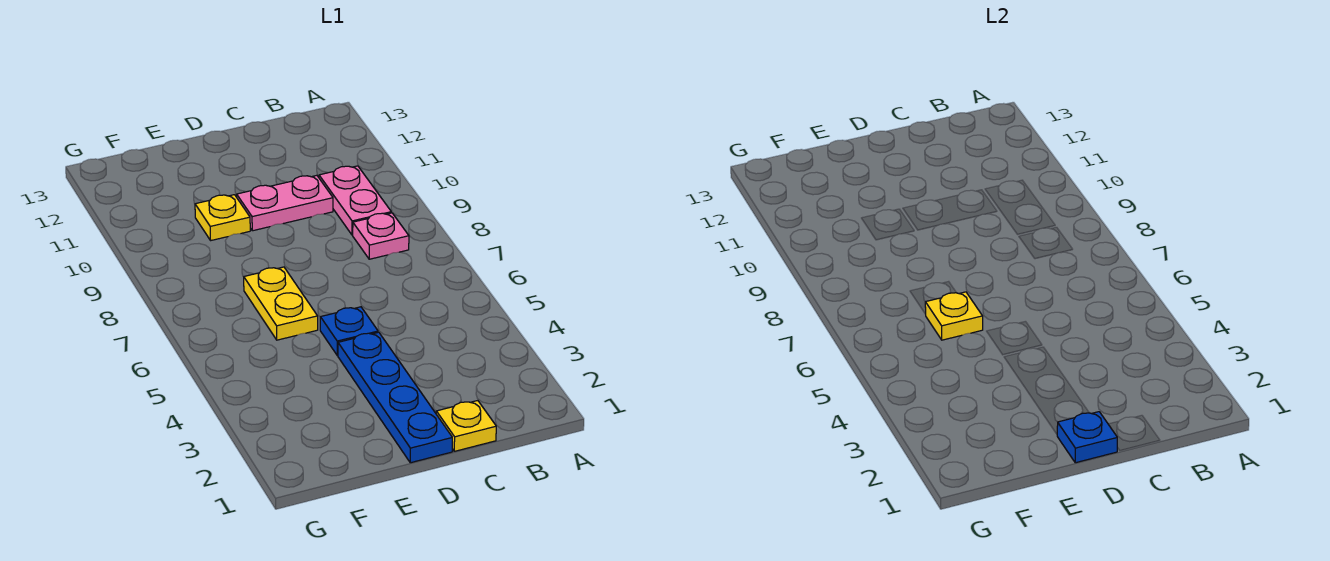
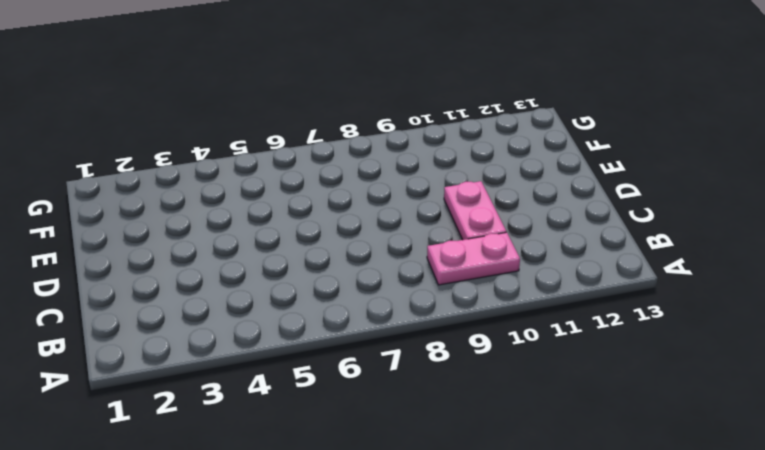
none -> pink 1x1 plate [353,213,409,259]
none -> yellow 1x1 plate [436,401,496,451]

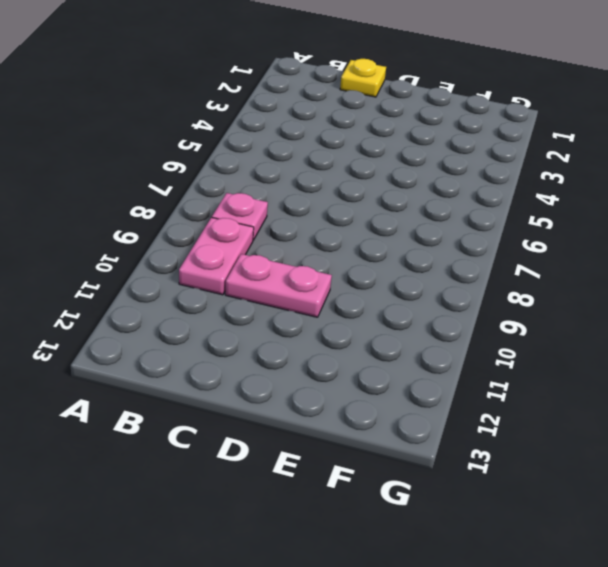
none -> blue 1x4 plate [338,332,452,463]
none -> blue 1x1 plate [320,307,378,355]

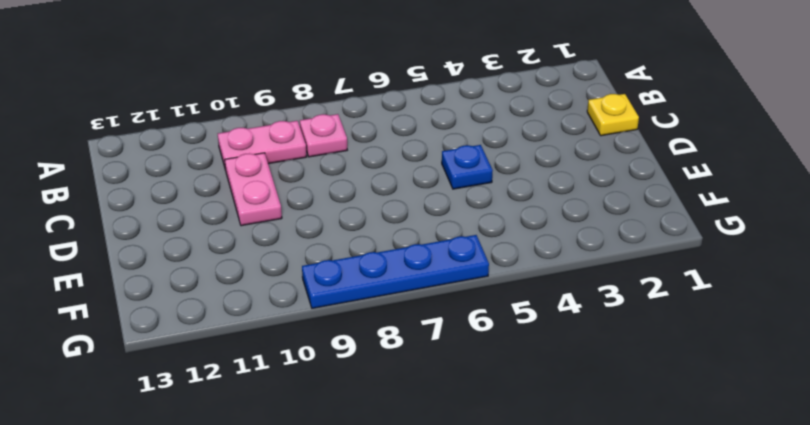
blue 1x4 plate [302,235,489,308] -> blue 1x4 plate moved to [338,332,452,463]
none -> yellow 1x2 plate [244,267,318,340]
none -> yellow 1x1 plate [195,195,250,240]

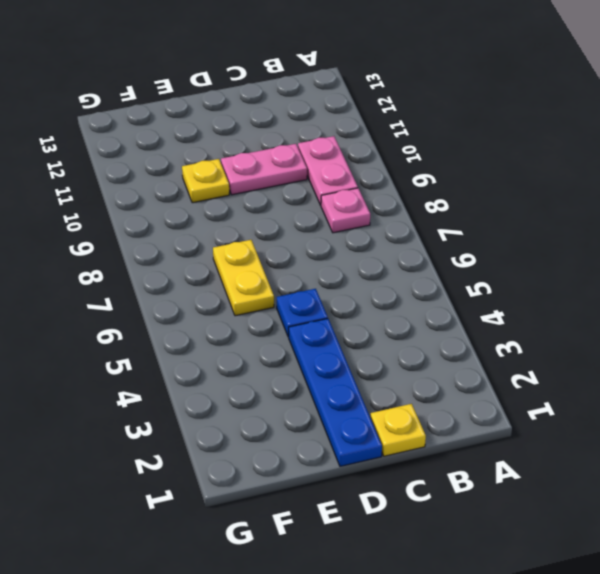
none -> blue 1x1 plate [1057,412,1117,463]
none -> yellow 1x1 plate [925,292,983,340]

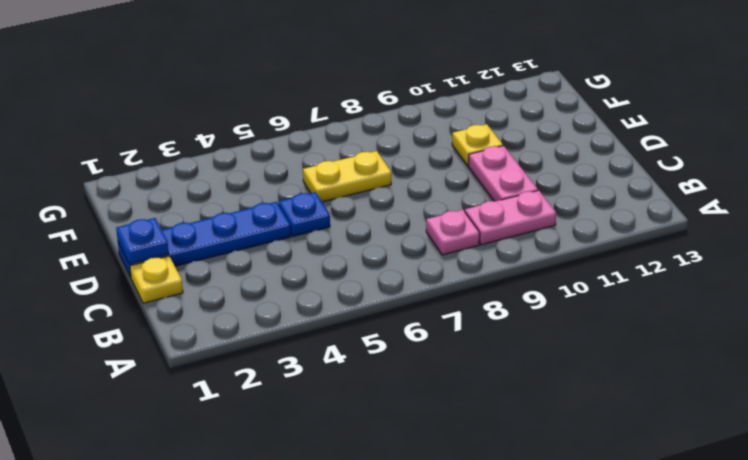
none -> yellow 1x1 plate [925,292,983,340]

